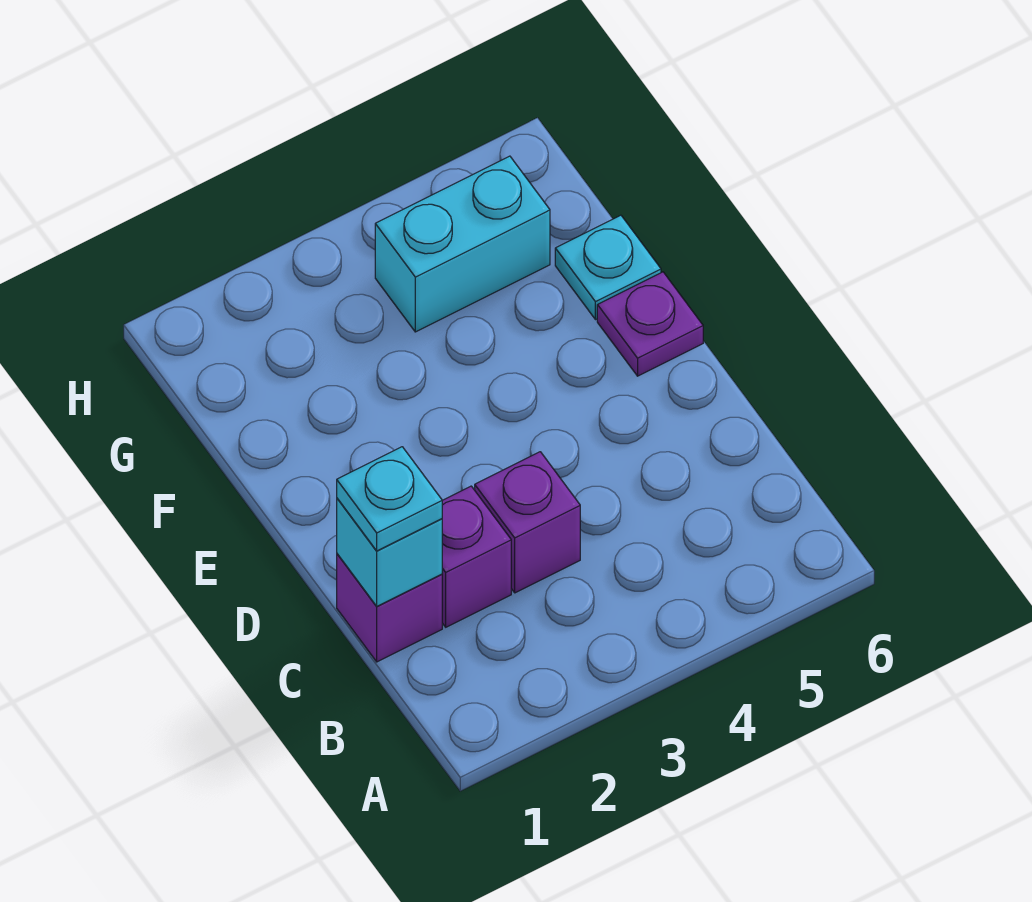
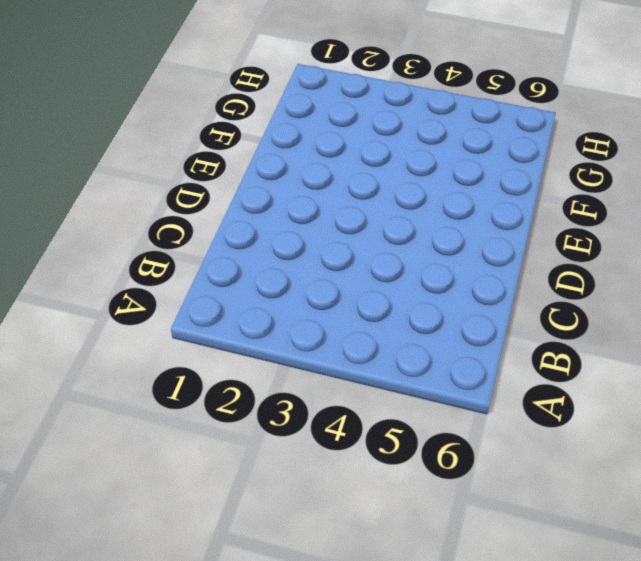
none -> purple 1x1 brick [337,554,442,662]
none -> purple 1x1 brick [442,486,511,627]

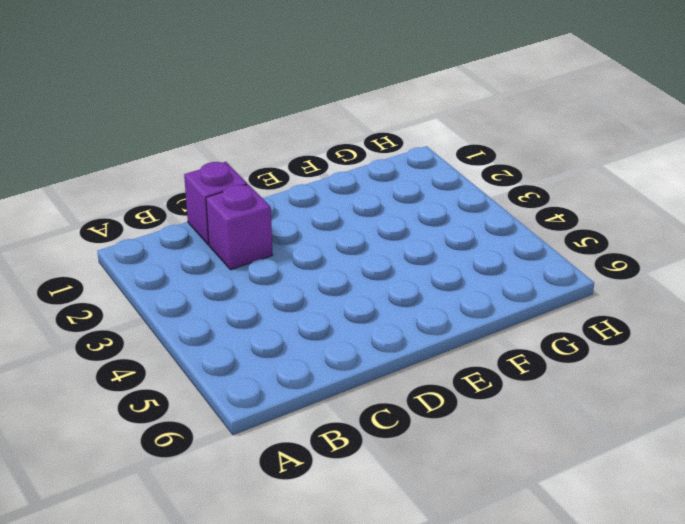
none -> purple 1x1 brick [475,452,580,593]
none -> purple 1x1 plate [597,272,703,376]

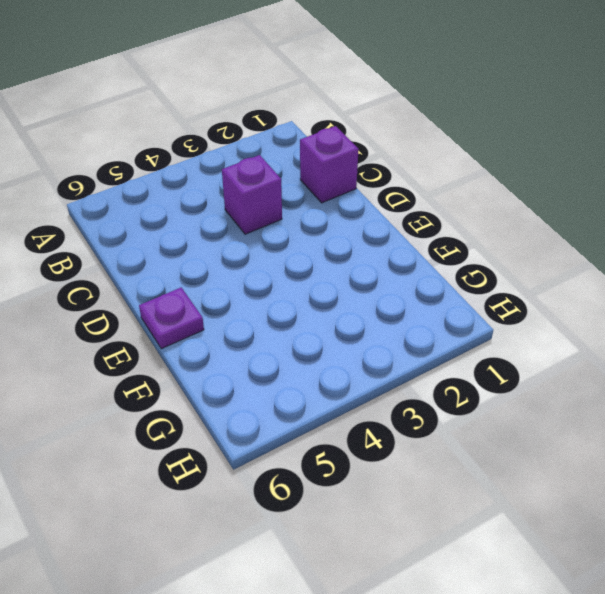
none -> purple 1x1 brick [442,486,511,627]
none -> cyan 1x1 plate [555,215,661,320]

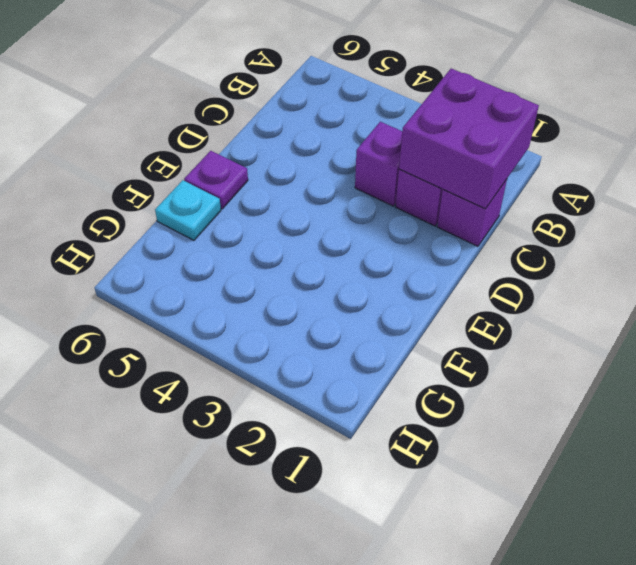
purple 2x2 brick [399,69,539,209] -> cyan 1x1 brick [337,498,442,606]
none -> cyan 1x2 brick [375,156,550,332]
none -> cyan 1x1 plate [337,447,442,551]

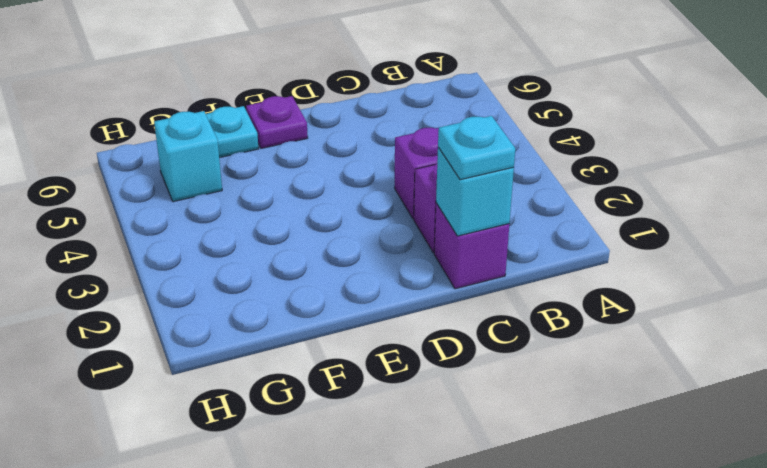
cyan 1x1 brick [154,111,222,202] -> cyan 1x2 brick [375,156,550,332]

